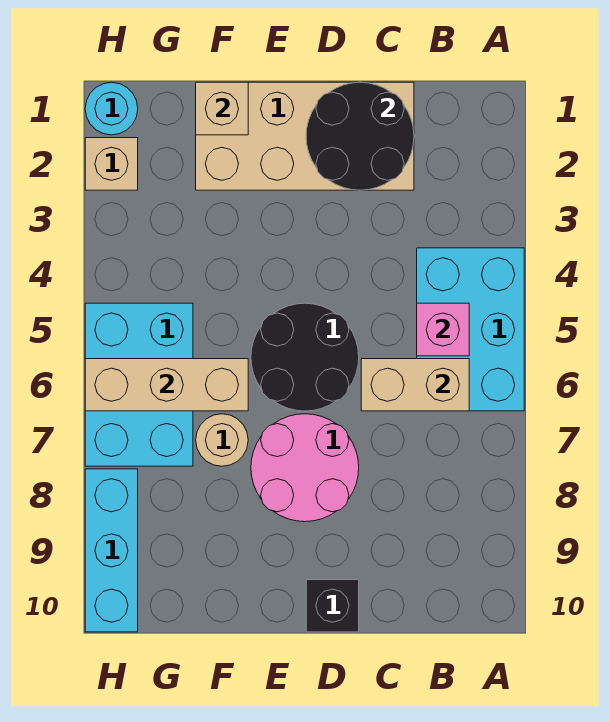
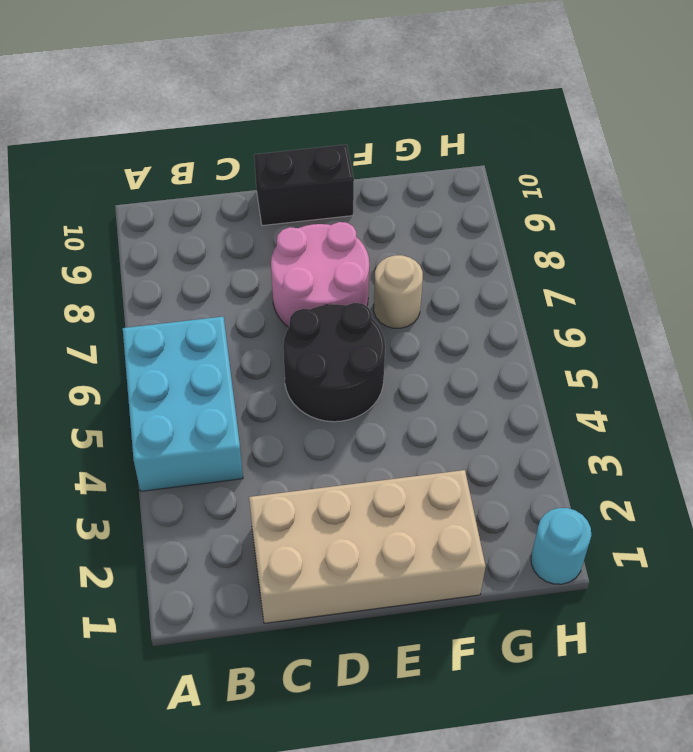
black 1x2 brick [254,145,354,226] -> black 1x1 brick [306,580,359,632]
none -> cyan 2x3 brick [85,303,193,466]
none -> tan 1x1 brick [85,138,138,190]
none -> cyan 1x3 brick [85,469,138,632]

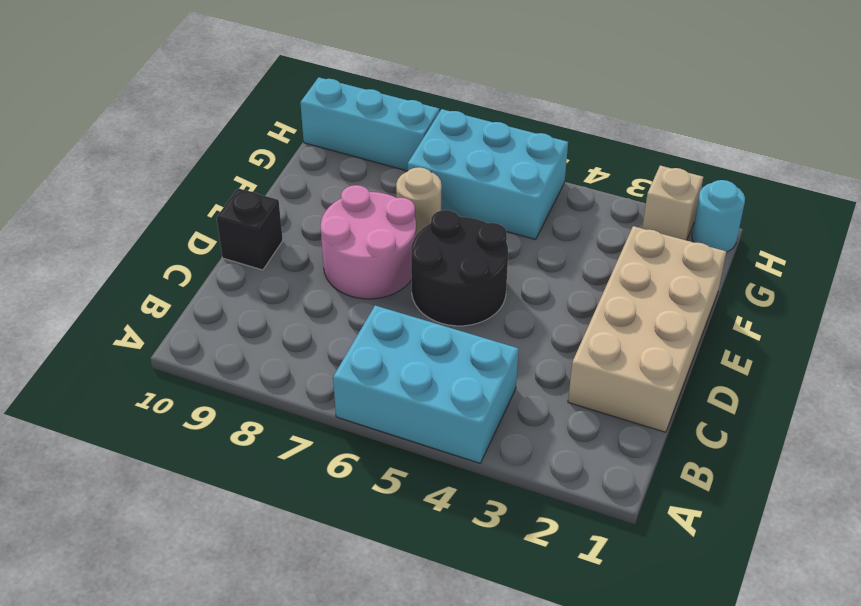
none -> pink 1x1 brick [417,303,469,356]
none -> tan 1x2 brick [361,359,469,411]
none -> black 2x2 round brick [306,82,414,190]

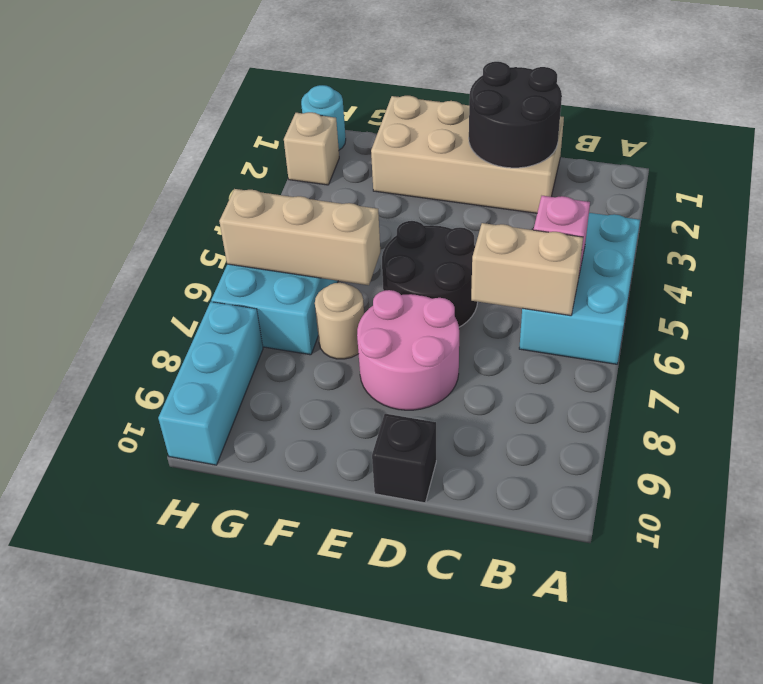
none -> tan 1x1 brick [196,82,248,135]

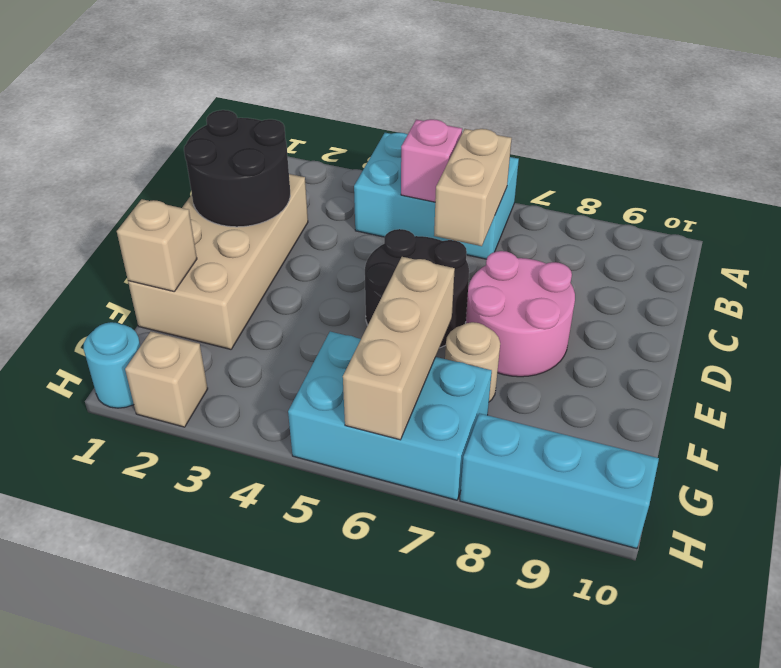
none -> black 1x1 brick [306,580,359,632]

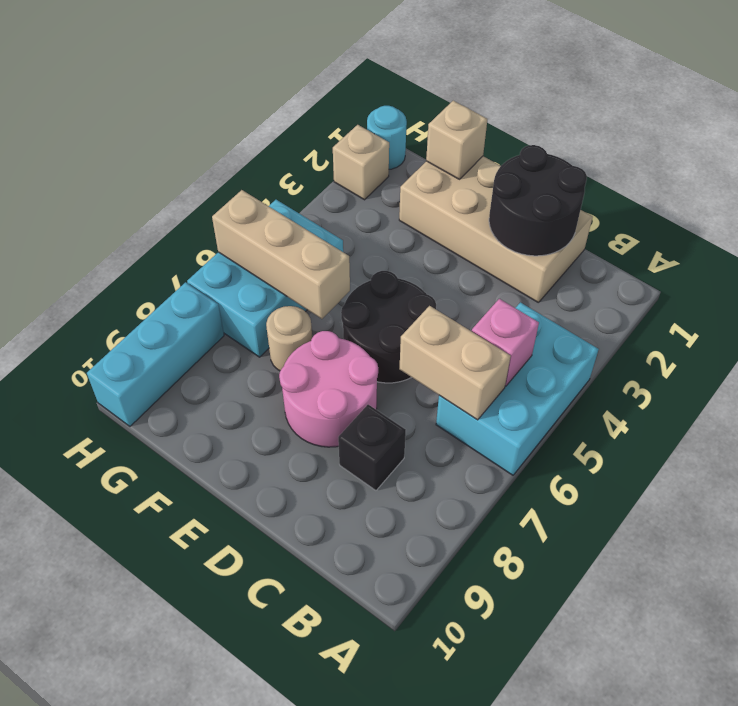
black 1x1 brick [338,405,406,490] -> black 1x1 brick moved to [306,580,359,632]

